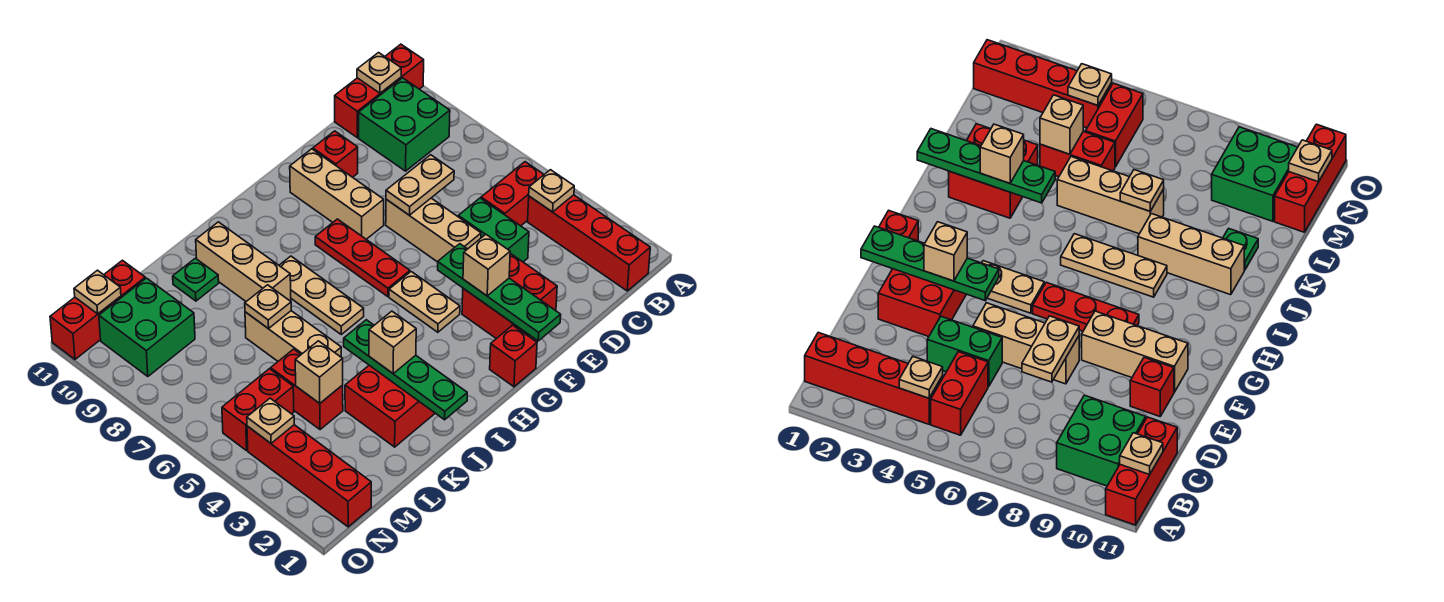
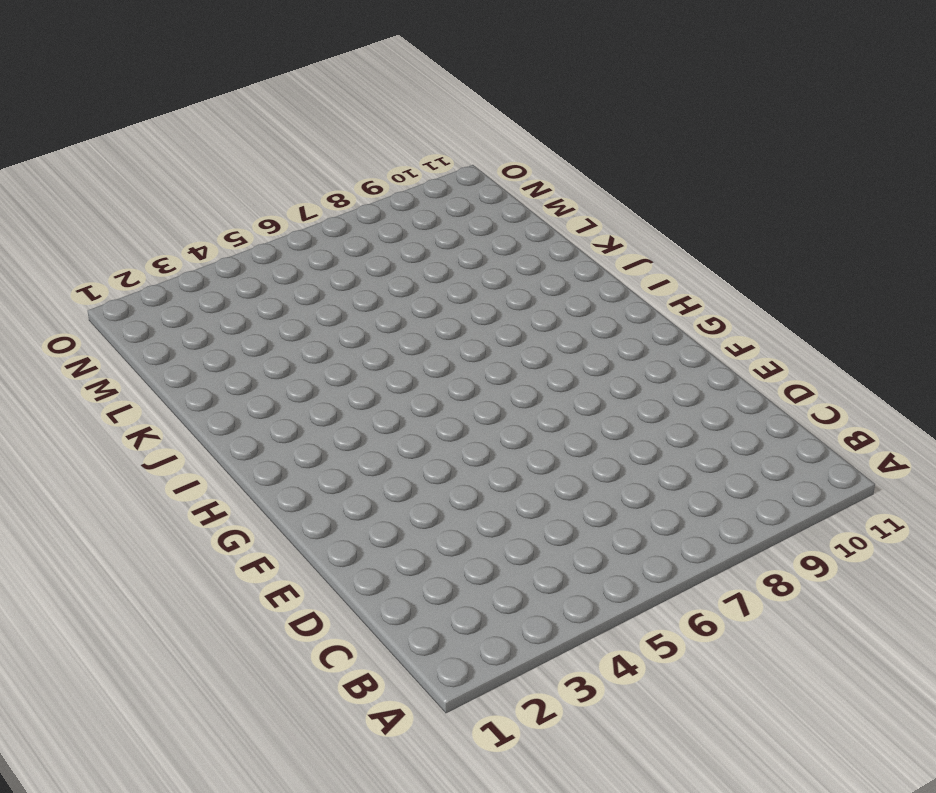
none -> red 1x3 brick [335,44,424,138]
none -> red 1x4 brick [528,195,650,291]
none -> red 1x2 brick [481,162,544,226]
none -> green 2x2 brick [359,78,450,171]

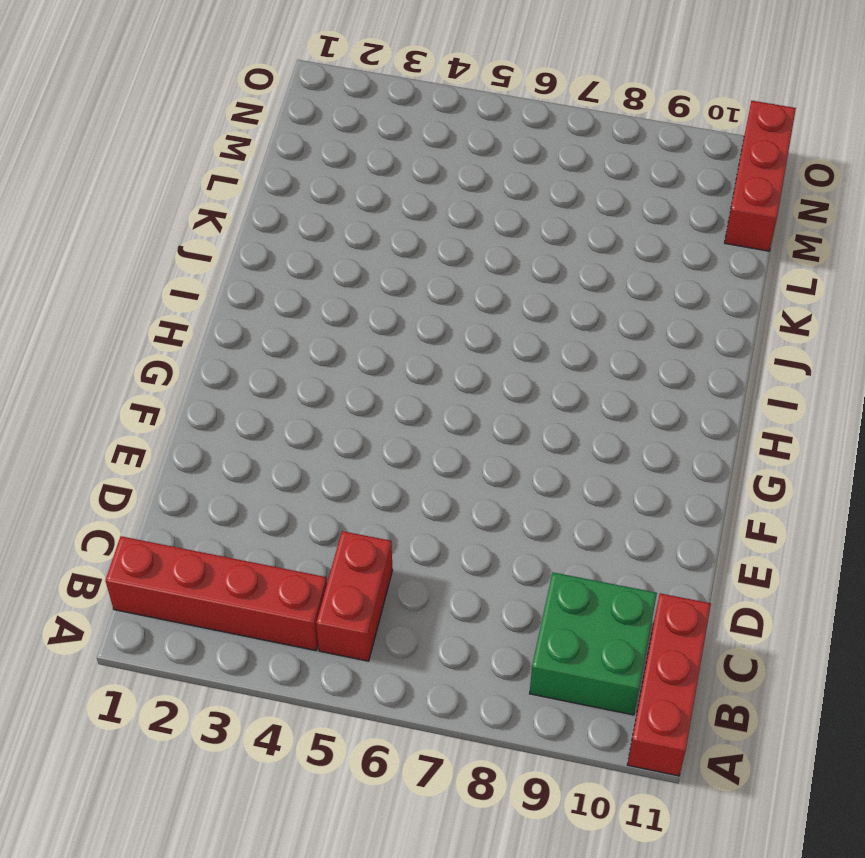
none -> green 1x2 brick [458,198,529,262]
none -> red 2x2 brick [462,253,557,339]
none -> tan 1x3 brick [386,198,481,262]
none -> red 1x1 brick [313,131,358,177]

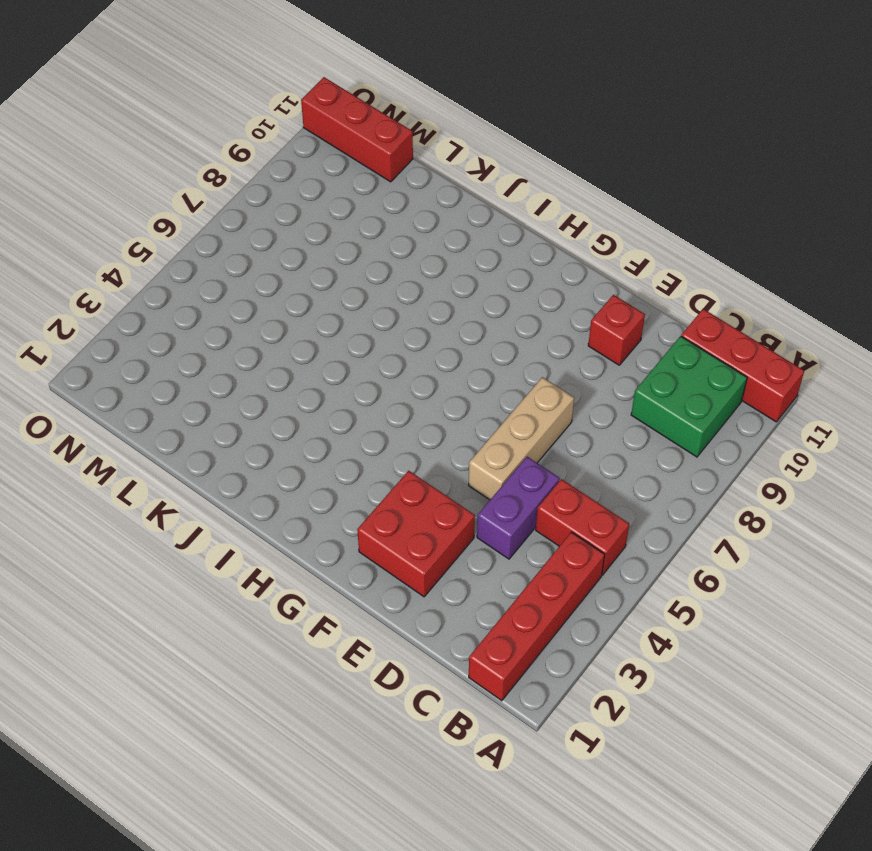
purple 1x2 brick [477,457,560,559] -> green 1x2 brick [458,198,529,262]
none -> tan 1x3 brick [290,149,384,239]
none -> red 1x1 brick [490,325,537,387]
none -> tan 1x2 plate [389,272,460,332]
none -> red 1x3 plate [315,219,410,297]

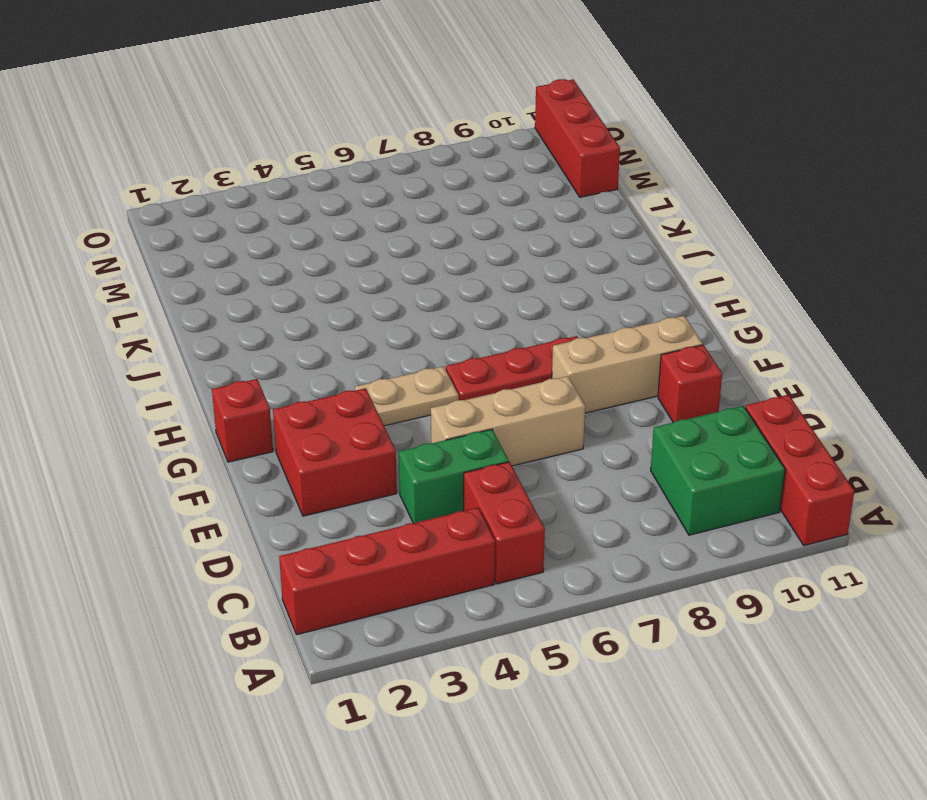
none -> tan 1x3 plate [279,256,364,334]
none -> red 2x2 brick [345,365,435,447]
none -> tan 1x3 brick [196,222,291,301]
none -> tan 1x3 brick [245,311,341,361]

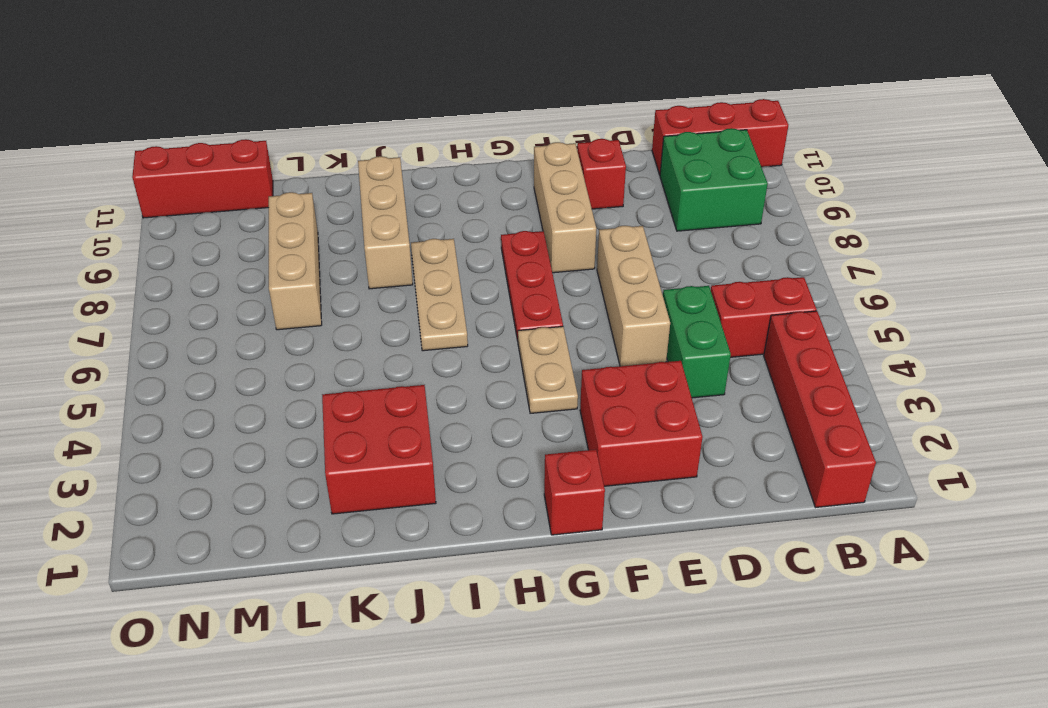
tan 1x3 brick [269,192,322,330] -> tan 1x3 brick moved to [245,311,341,361]
none -> green 1x1 plate [173,258,219,301]
none -> red 1x2 brick [271,349,343,430]
none -> red 1x2 brick [222,369,294,451]
none -> green 2x2 brick [99,278,195,376]

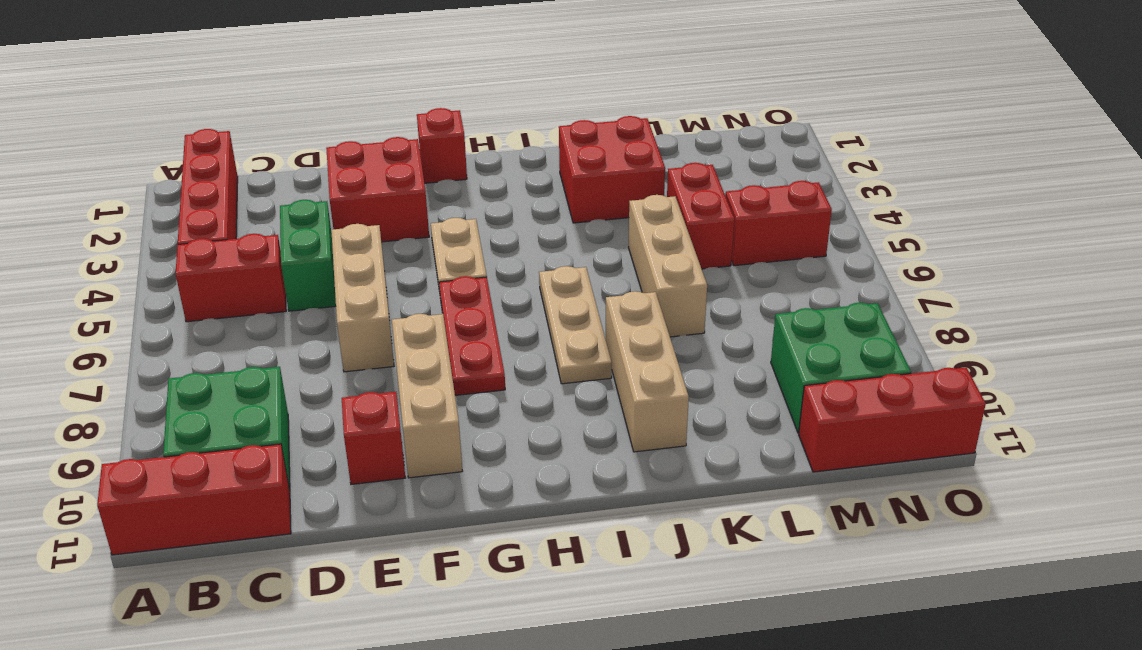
none -> green 1x1 plate [173,258,219,301]
none -> red 1x4 brick [247,425,371,527]
none -> tan 1x1 plate [529,170,574,212]
none -> tan 1x1 plate [357,53,401,93]

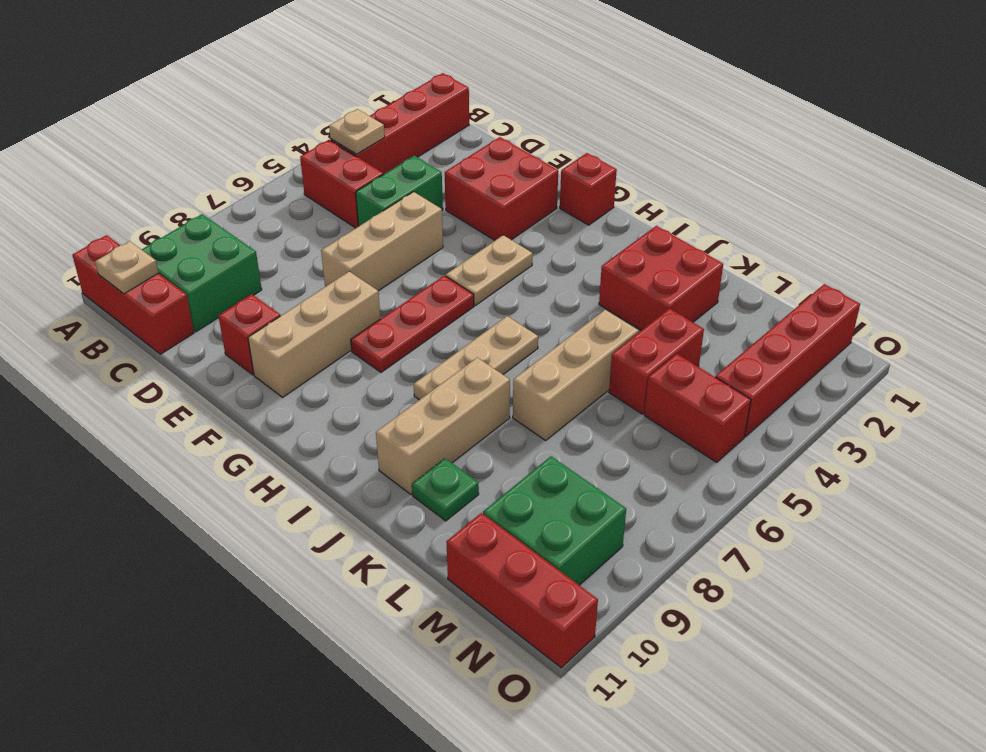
none -> tan 1x2 plate [386,155,454,215]
none -> green 1x4 plate [438,244,561,341]
none -> green 1x4 plate [344,320,467,420]
none -> tan 1x1 plate [245,285,291,329]

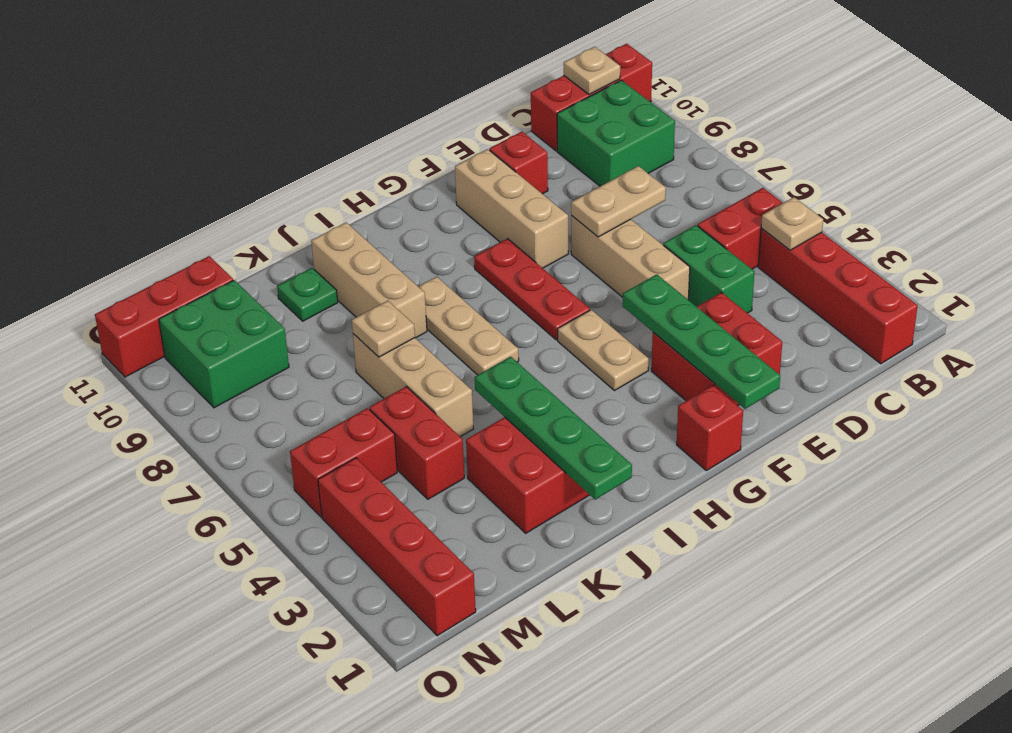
none -> tan 1x1 brick [295,341,343,403]
none -> tan 1x1 plate [247,398,294,443]
none -> tan 1x1 plate [74,270,121,314]
none -> tan 1x1 brick [463,234,510,296]

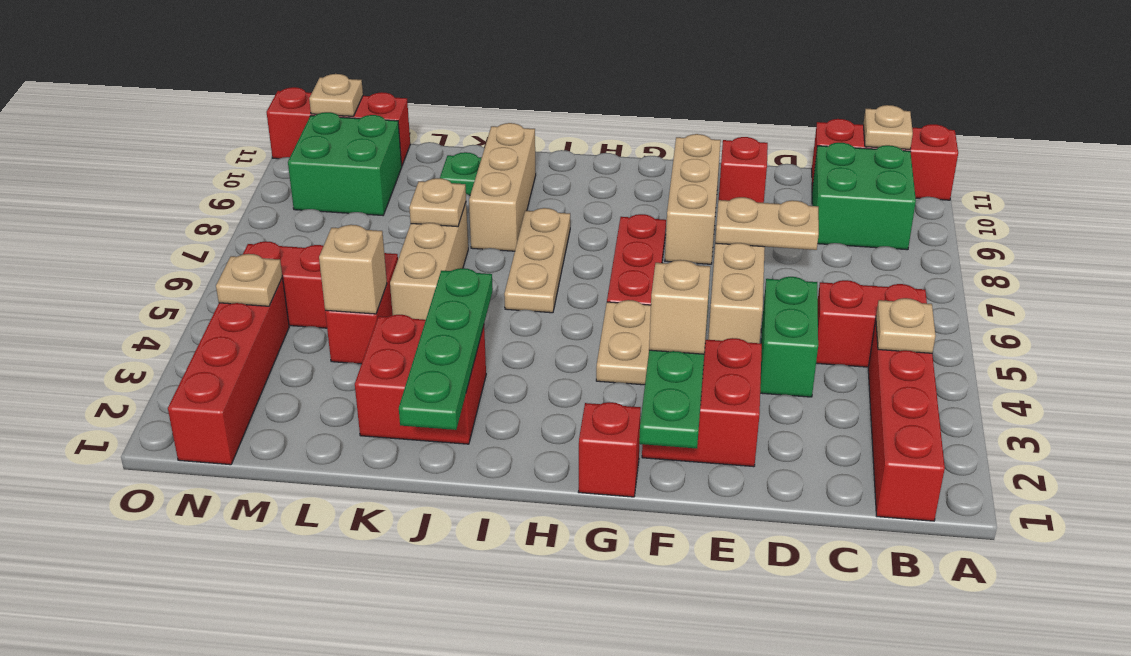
none -> tan 1x1 brick [369,311,416,373]

